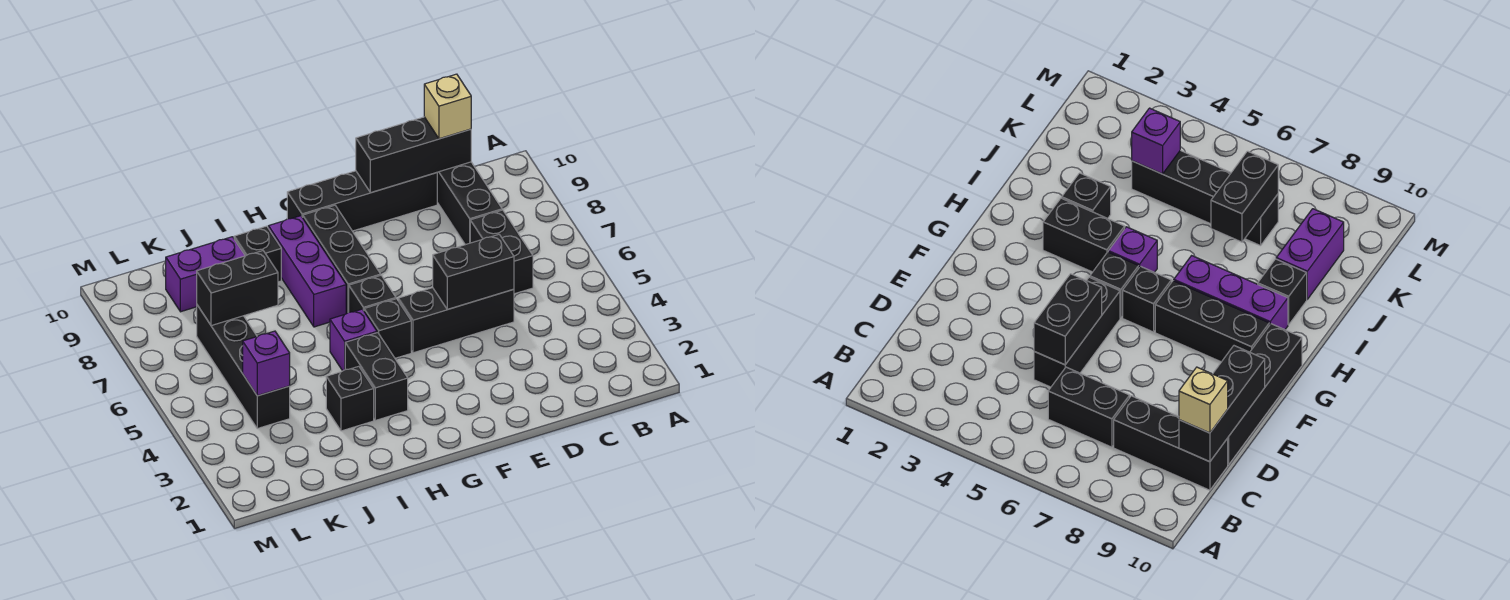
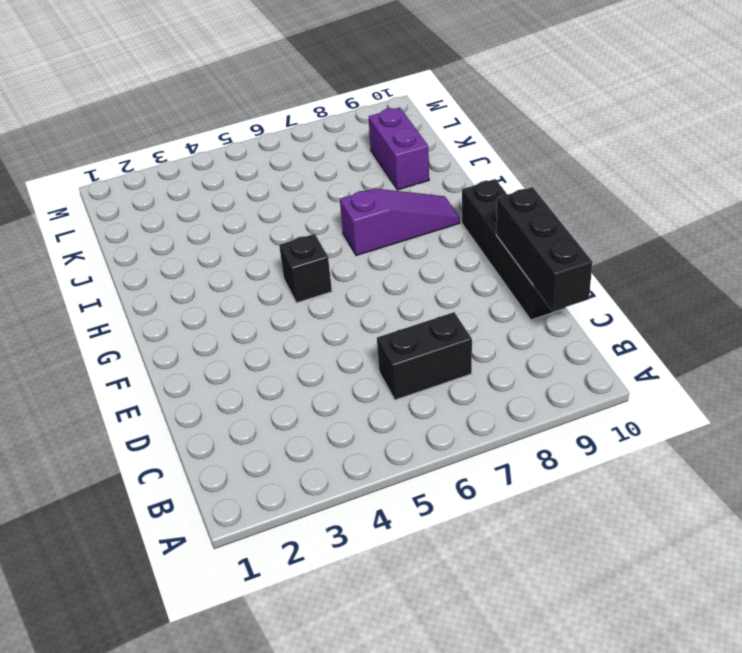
purple 1x3 slope [340,189,460,256] -> purple 1x3 brick [268,216,346,327]
none -> black 1x3 brick [437,162,502,245]
none -> black 1x3 brick [398,288,514,353]
none -> black 1x1 brick [349,276,396,312]

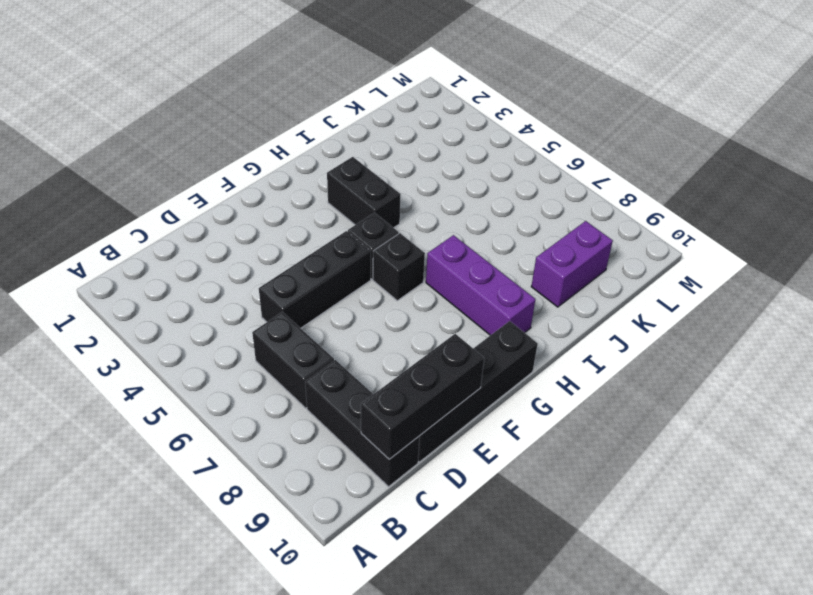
none -> black 1x3 brick [303,205,381,314]
none -> purple 1x1 brick [330,309,377,371]
none -> black 1x1 brick [326,366,374,431]

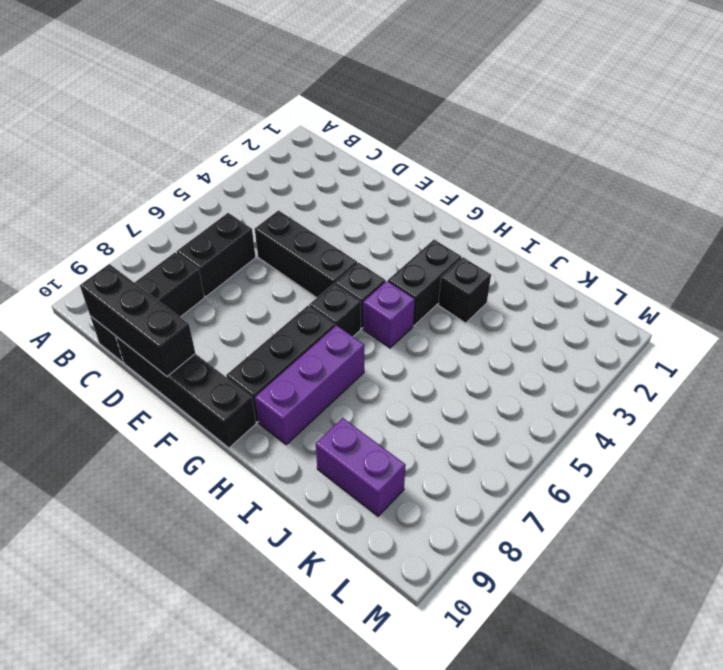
none -> black 1x1 brick [234,226,281,282]
none -> black 1x4 brick [197,305,290,428]
none -> black 1x2 brick [433,235,514,309]

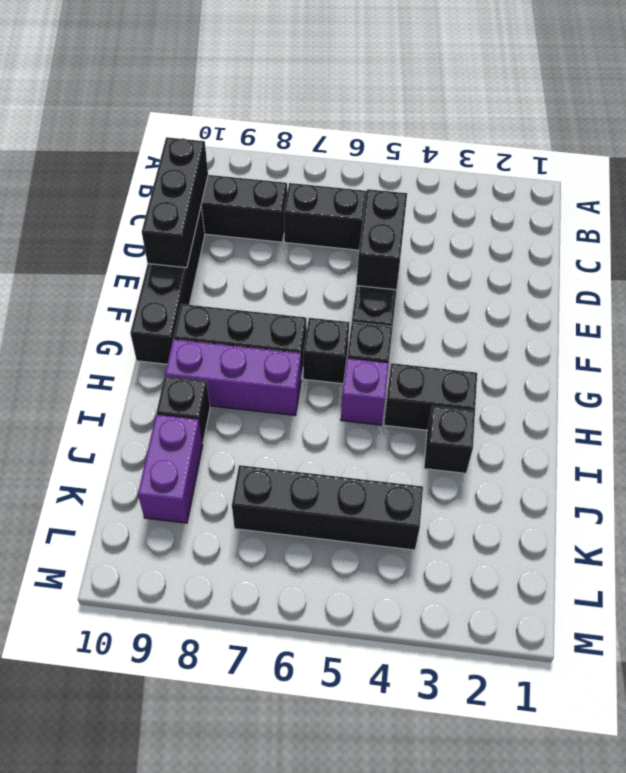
none -> black 1x2 brick [197,251,278,326]
none -> purple 1x1 brick [243,331,290,396]
none -> tan 1x1 brick [424,74,471,139]

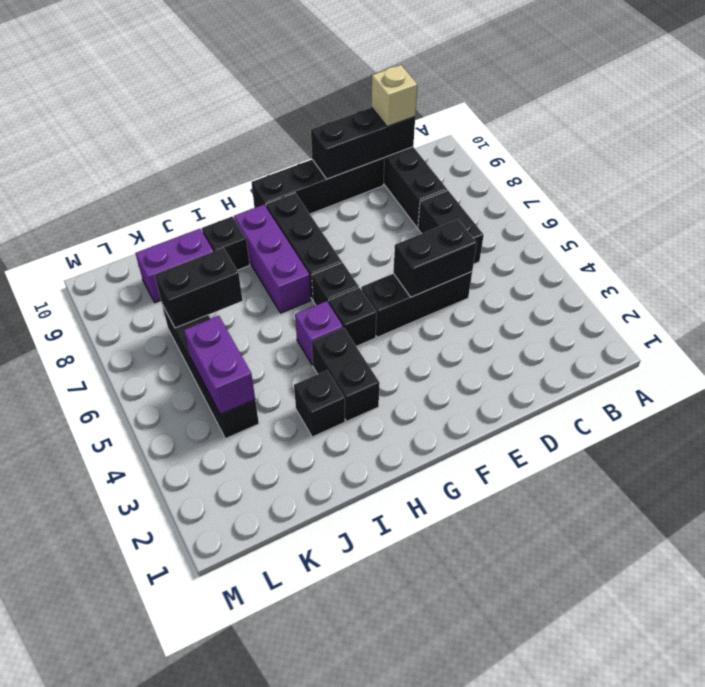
purple 1x2 brick [184,316,255,414] -> purple 1x1 brick [243,331,290,396]

